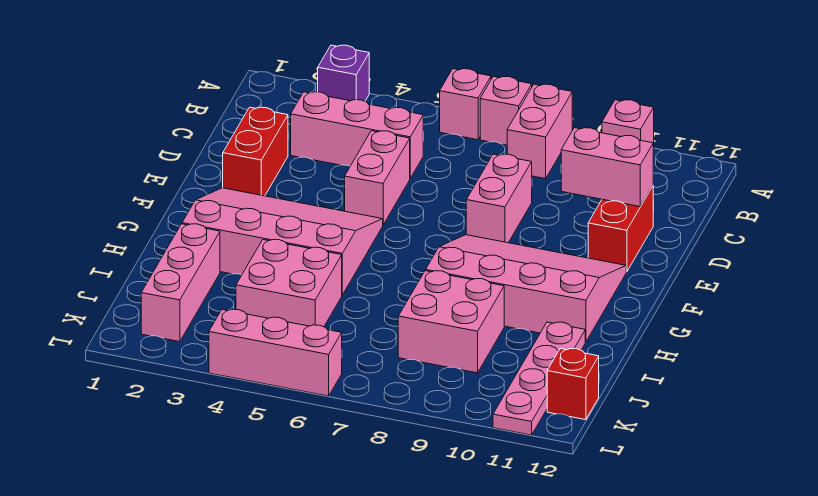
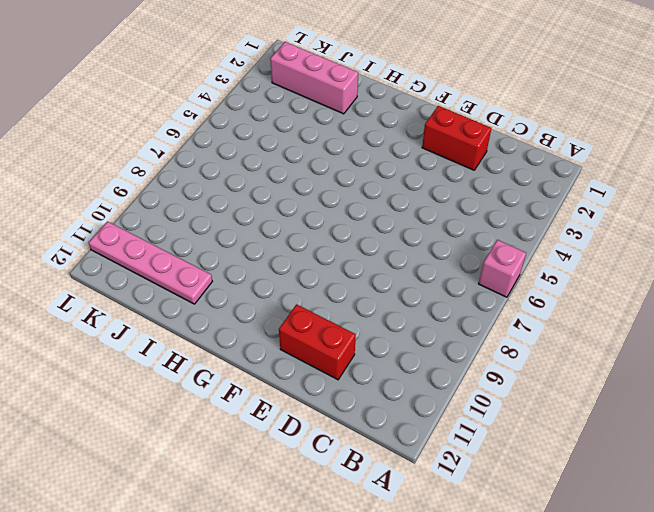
none -> purple 1x1 brick [318,45,369,101]
none -> pink 1x1 brick [480,76,532,145]
none -> pink 1x2 brick [507,84,572,179]

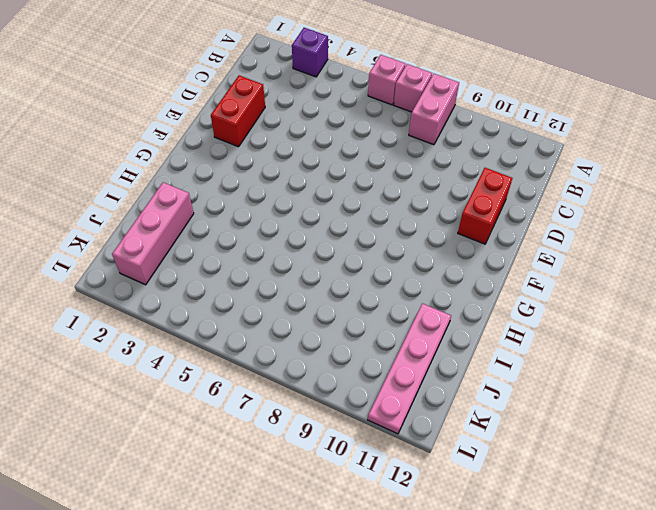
none -> pink 1x1 brick [602,100,654,149]
none -> pink 1x3 brick [291,92,423,178]
none -> pink 1x2 brick [345,131,410,225]

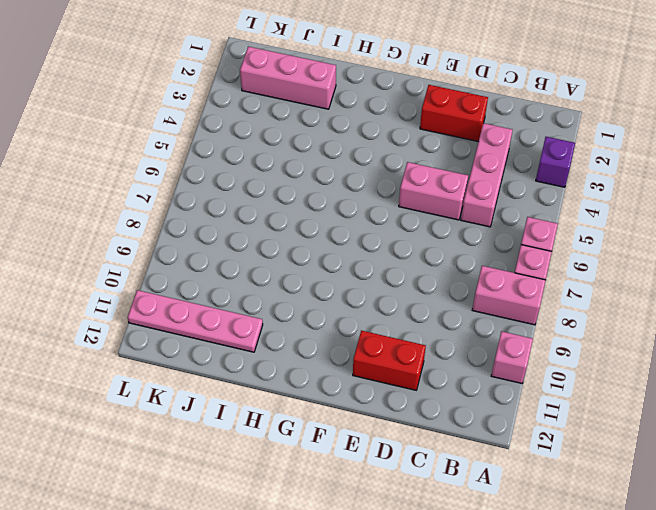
none -> pink 1x2 brick [466,154,532,243]
none -> pink 3x4 slope [182,188,383,295]
none -> pink 3x4 slope [426,235,626,342]

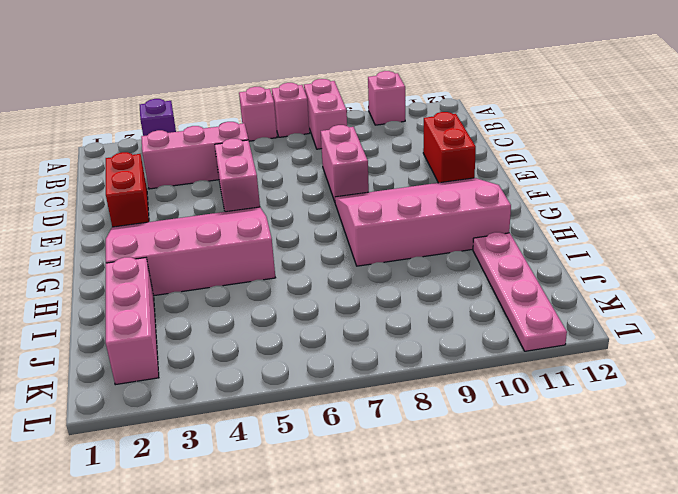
none -> pink 2x2 brick [236,240,342,327]
none -> pink 2x2 brick [398,271,504,373]
none -> red 1x1 brick [547,349,599,420]

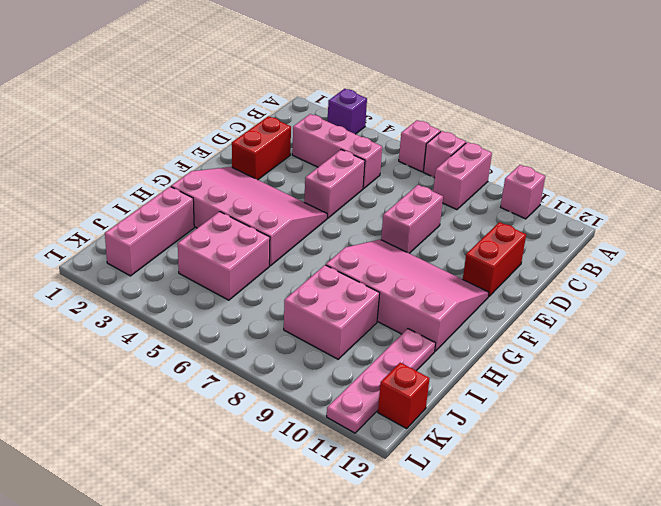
none -> pink 1x3 brick [209,309,342,396]
none -> pink 1x2 brick [561,128,653,207]

